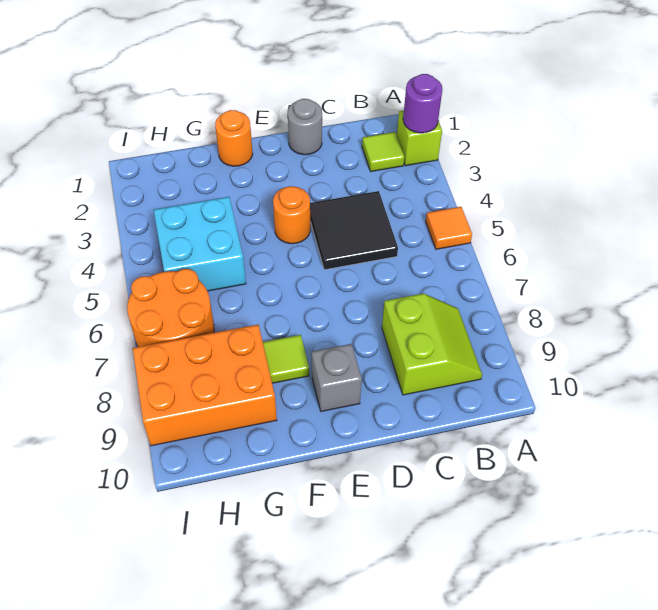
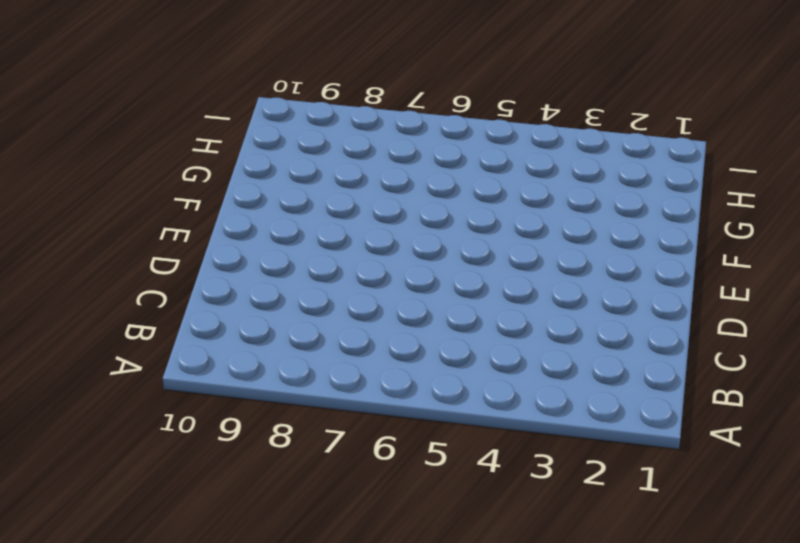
none -> lime 1x1 brick [397,110,442,166]
none -> orange 1x1 tile [426,207,472,249]
none -> lime 1x1 tile [362,132,404,172]

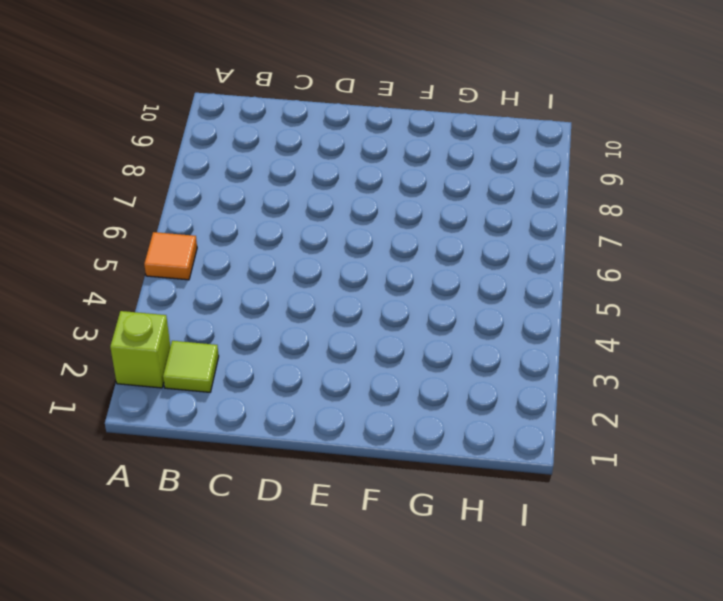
none -> lime 2x2 slope [382,293,482,395]
none -> black 2x2 tile [310,191,398,270]
none -> grey 1x1 round brick [288,99,322,155]

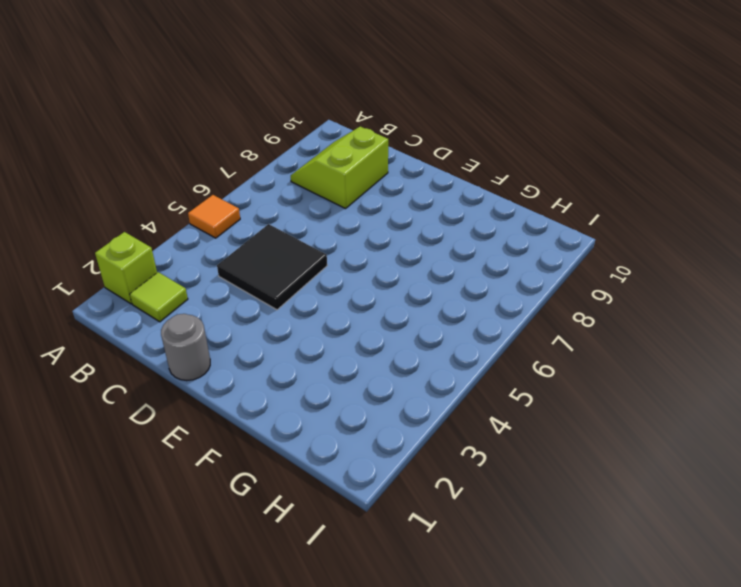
none -> orange 1x1 round brick [273,186,310,244]
none -> grey 1x1 brick [312,344,362,412]
none -> orange 1x1 round brick [215,110,253,166]

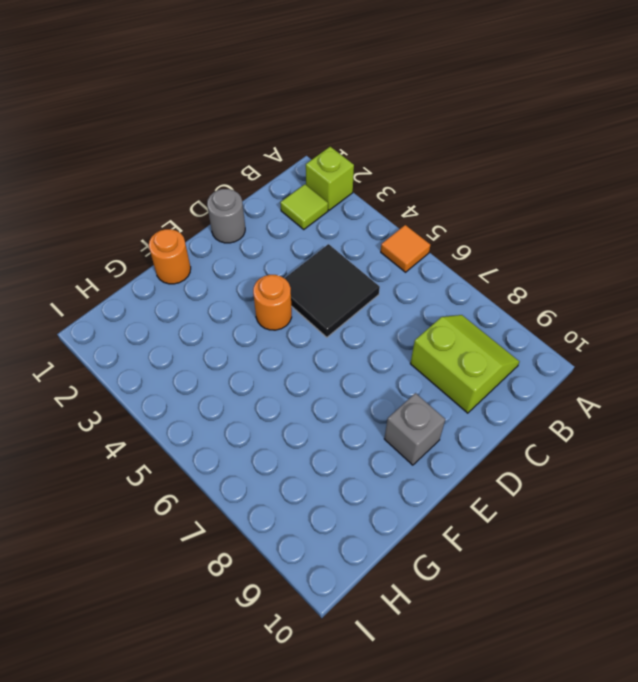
none -> lime 1x1 tile [263,335,309,383]
none -> cyan 2x2 brick [154,197,246,291]
none -> orange 2x3 brick [133,325,277,446]

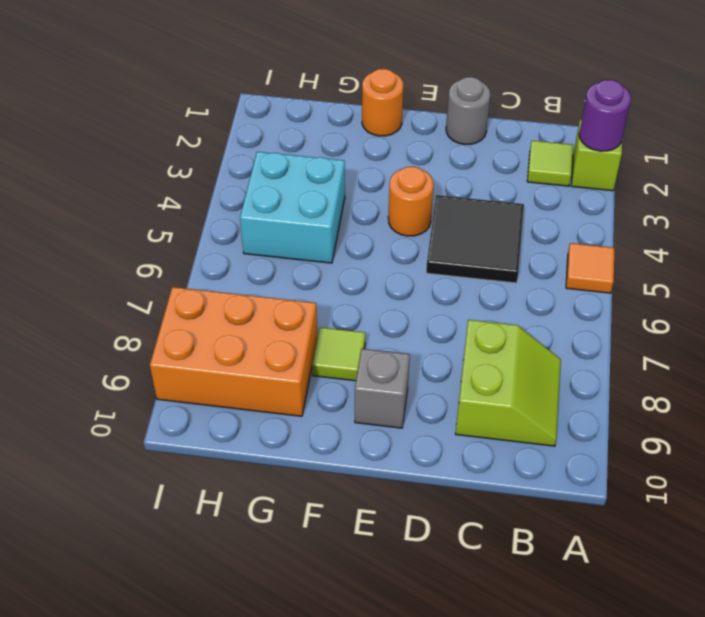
none -> orange 2x2 round brick [127,269,214,347]

